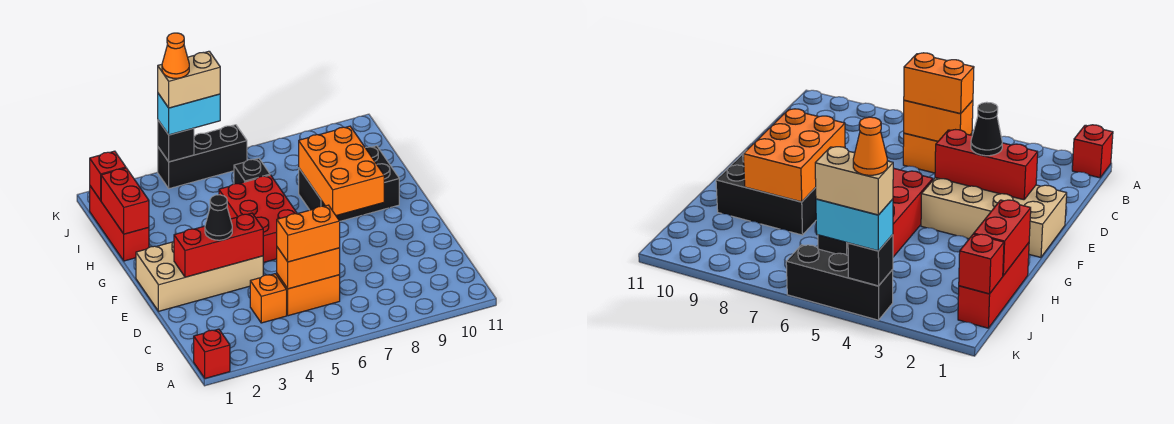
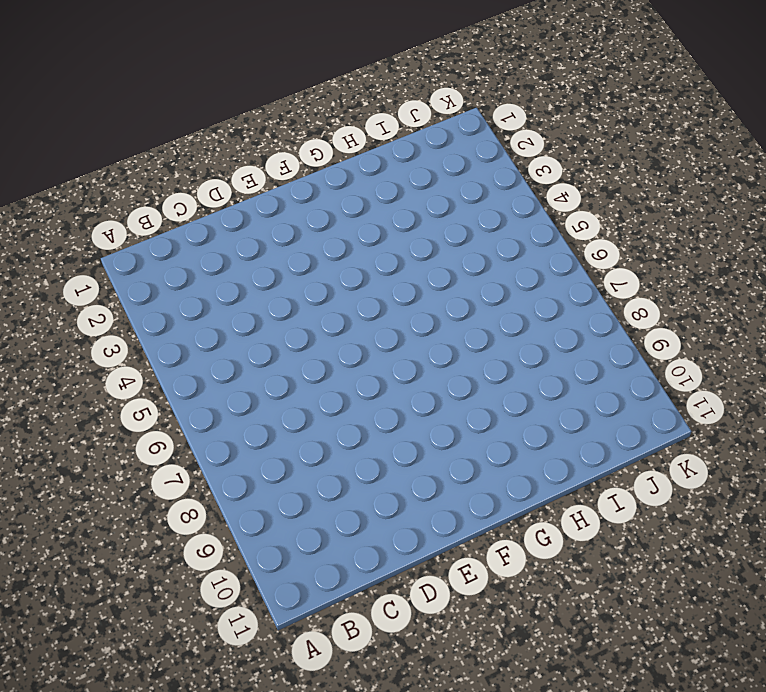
none -> red 1x1 brick [194,329,230,378]
none -> orange 1x1 brick [250,274,287,323]
none -> orange 1x2 brick [277,274,340,316]

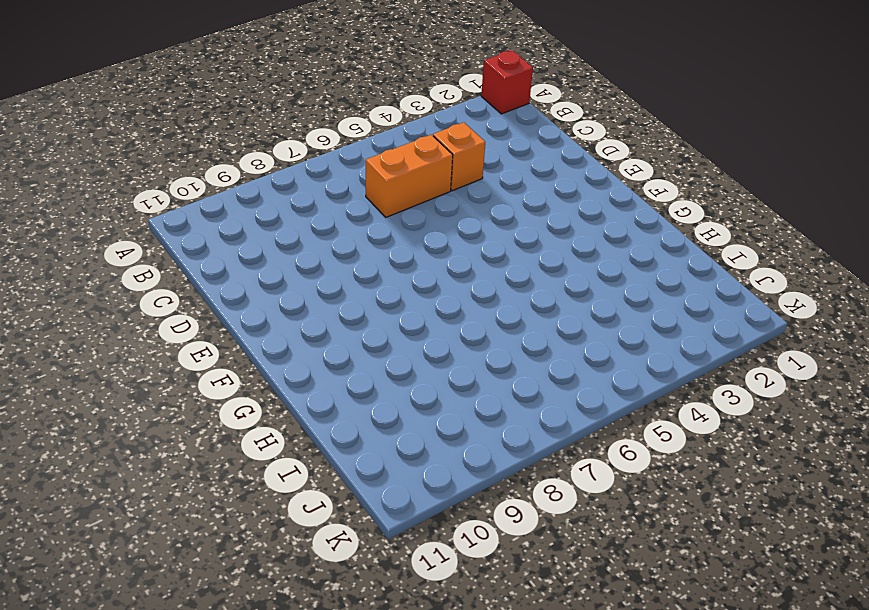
none -> tan 2x4 brick [136,241,263,311]
none -> red 2x3 brick [219,175,297,263]
none -> black 2x3 brick [299,146,399,221]

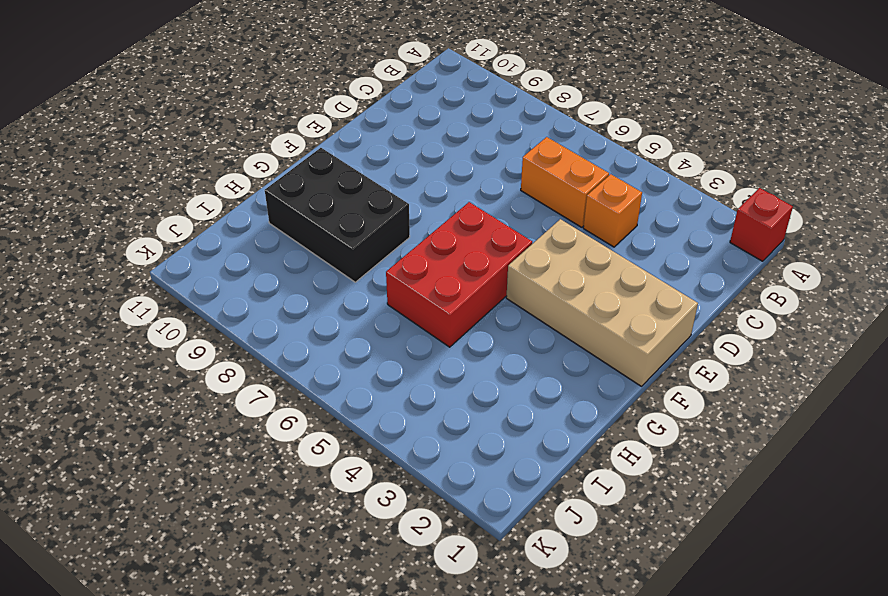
none -> red 1x3 brick [90,186,149,261]
none -> black 1x1 brick [234,158,270,184]
none -> black 1x3 brick [158,125,247,189]

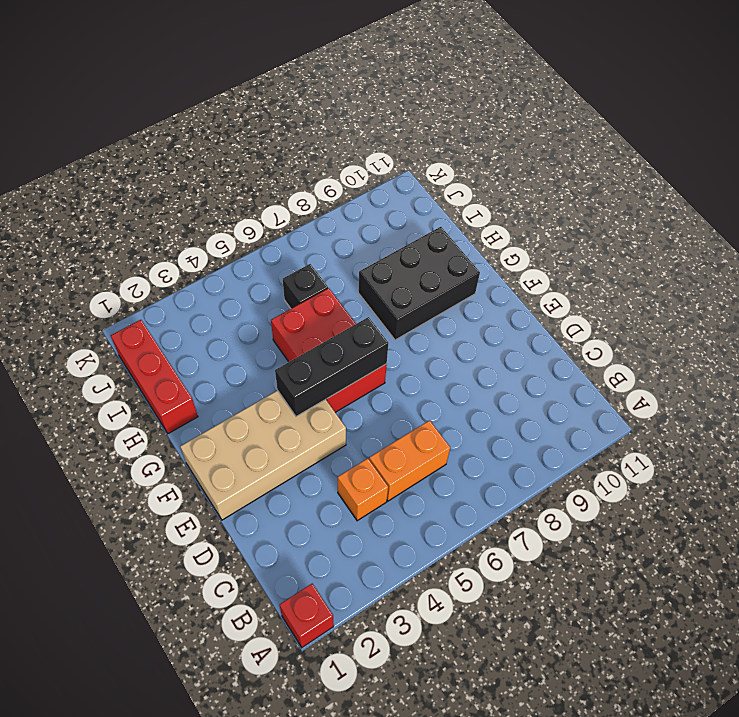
black 1x3 brick [275,317,388,416] -> black 1x3 brick moved to [158,125,247,189]
none -> orange 1x2 brick [277,247,340,289]
none -> red 1x3 brick [174,213,263,277]
none -> orange 2x3 brick [299,126,384,216]

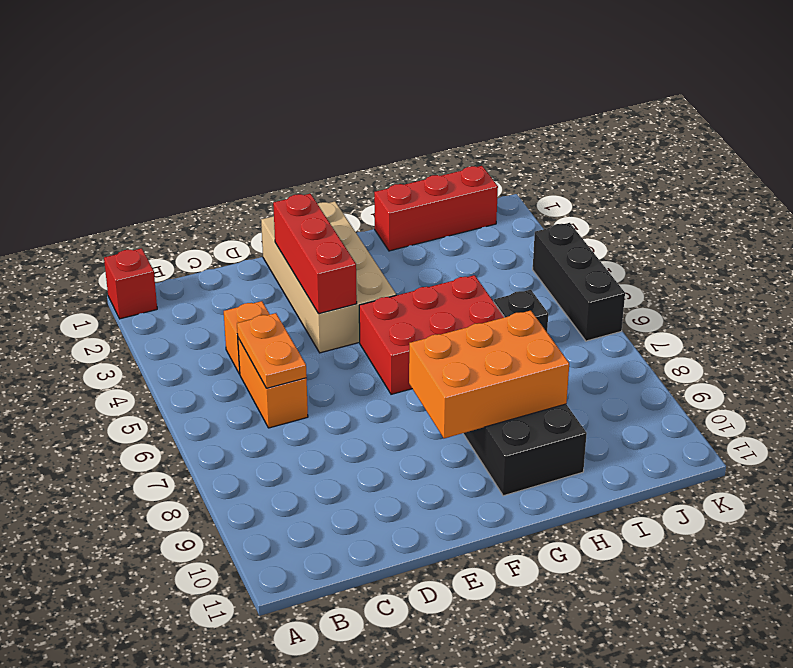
orange 1x2 plate [237,313,307,388] -> orange 1x2 brick [277,247,340,289]
none -> red 1x2 brick [101,168,149,234]
none -> red 1x1 brick [90,151,126,200]
none -> black 1x1 brick [158,120,194,162]

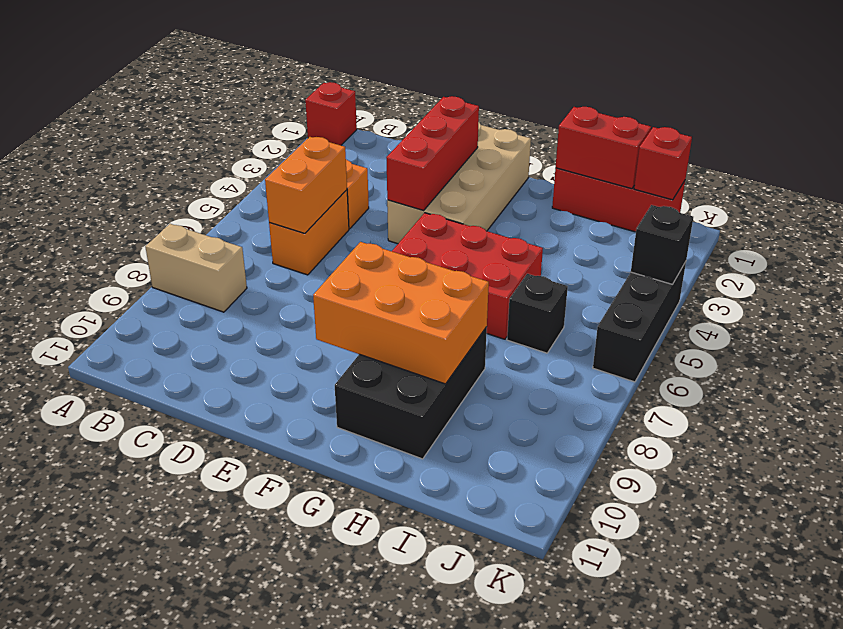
tan 1x2 brick [145,224,247,312] -> tan 1x2 brick turned to [158,51,220,108]
none -> orange 1x2 brick [277,205,340,262]
none -> black 1x1 cone [205,195,232,240]
none -> cyan 1x2 brick [158,94,220,135]

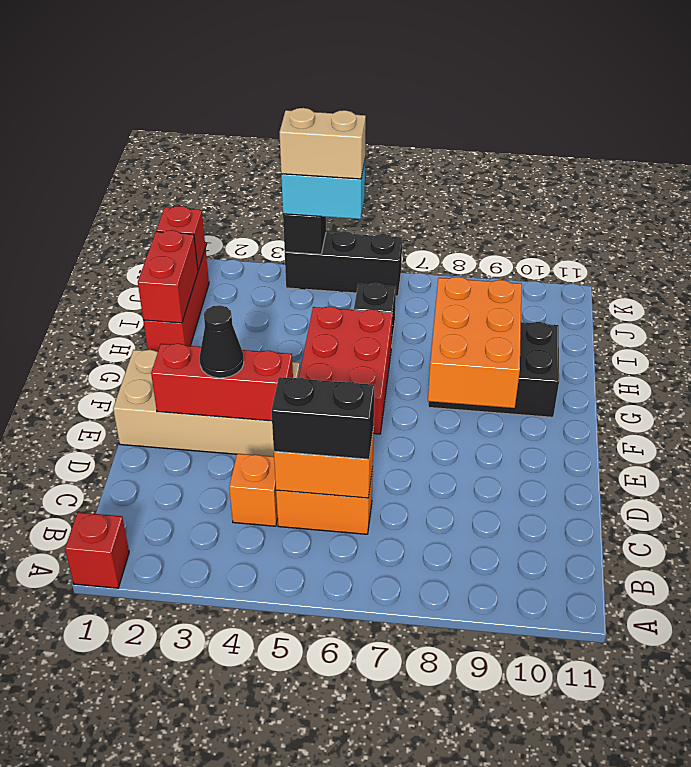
black 1x2 brick [271,377,375,459] -> orange 1x2 brick [277,205,340,262]
none -> orange 1x1 cone [162,33,189,78]

